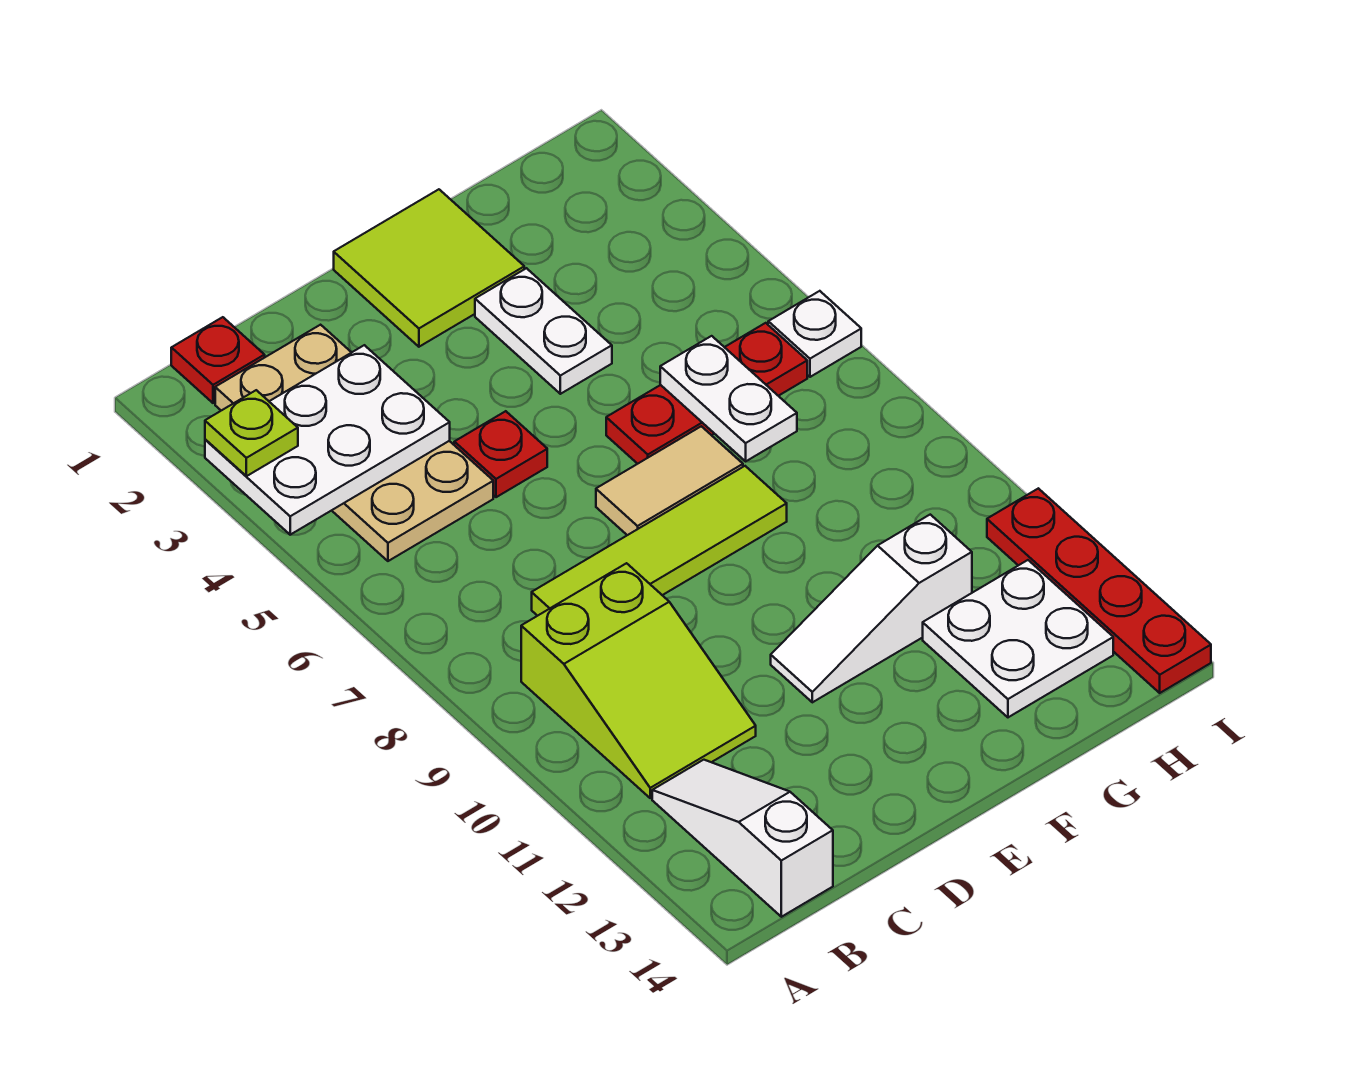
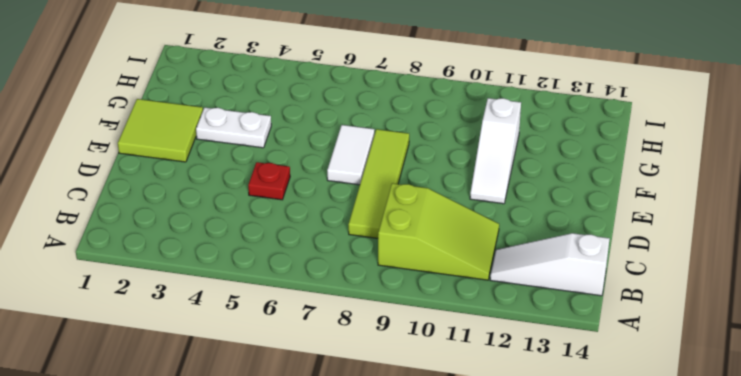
white 1x2 tile [327,125,374,185] -> tan 1x2 tile [596,426,743,535]
none -> red 1x1 plate [171,317,265,403]
none -> tan 2x4 plate [215,325,493,561]
none -> red 1x3 plate [606,323,807,464]

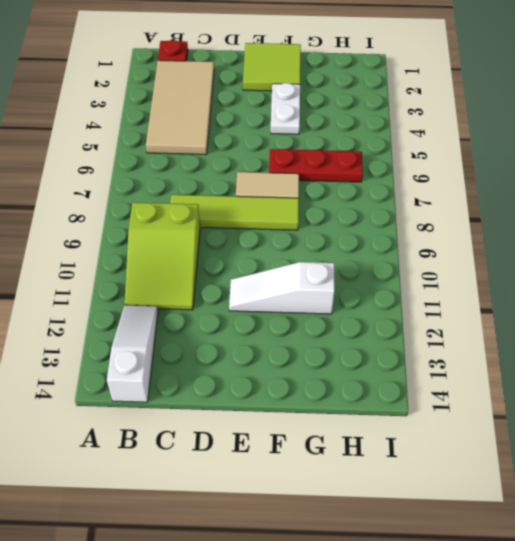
tan 2x4 tile [146,60,214,155] -> tan 2x4 plate [215,325,493,561]
none -> red 1x1 plate [454,411,547,497]
none -> white 2x2 plate [923,560,1113,717]
none -> white 1x1 plate [768,291,861,377]

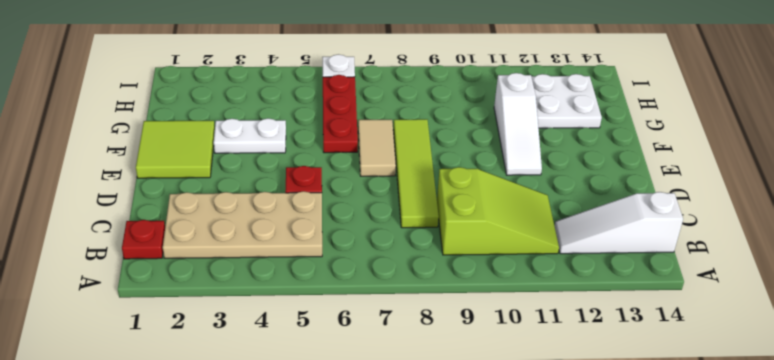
none -> red 1x4 plate [987,488,1211,693]
none -> white 2x3 plate [205,345,450,535]
none -> white 1x2 plate [660,336,797,461]

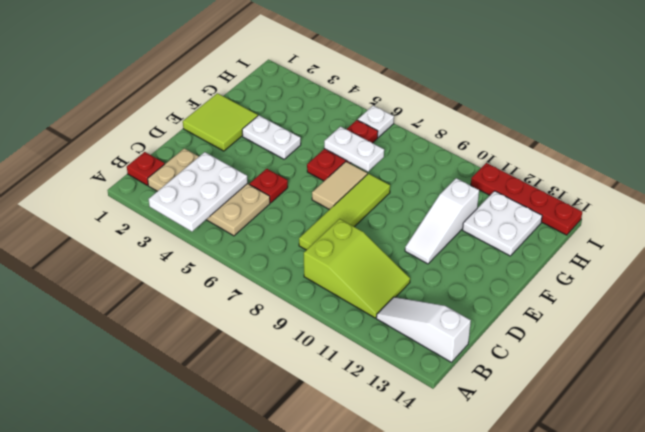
none -> lime 1x1 plate [205,390,298,476]

